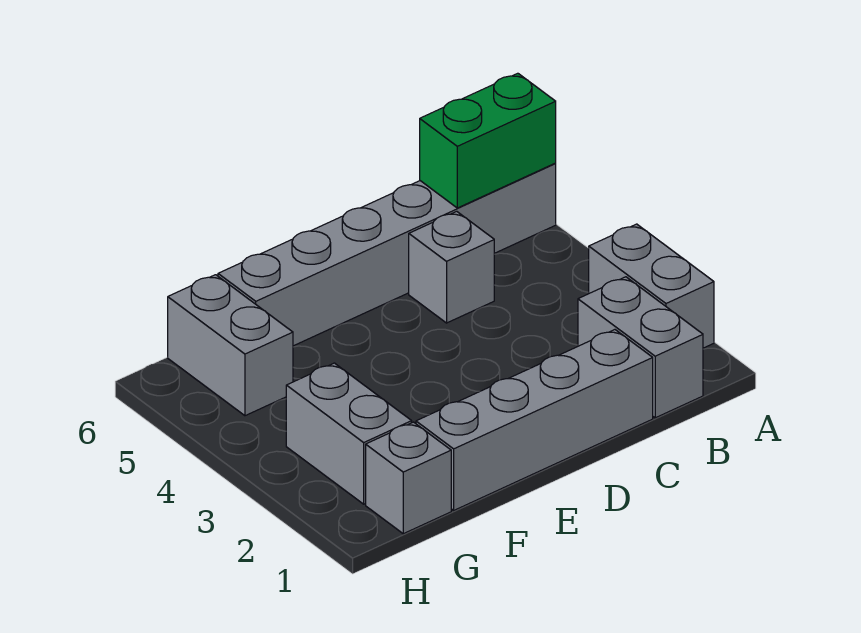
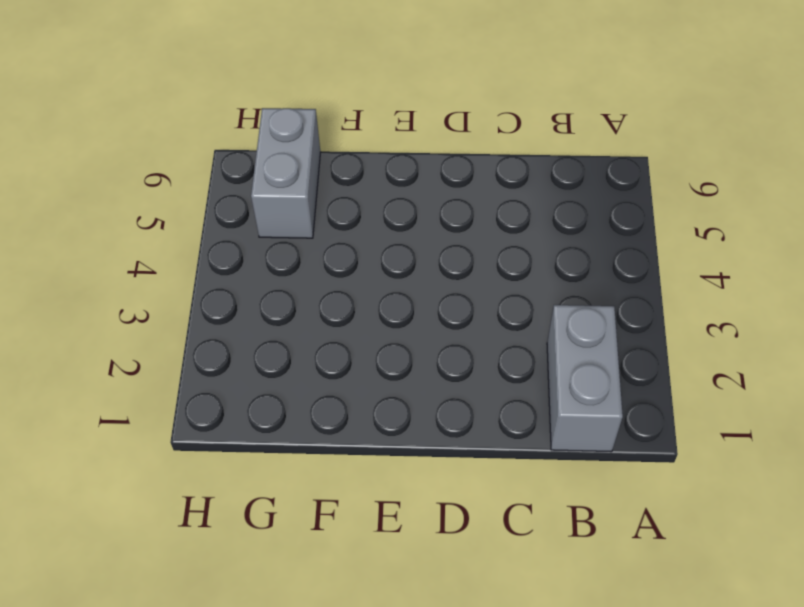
none -> grey 1x2 brick [589,224,714,348]
none -> grey 1x6 brick [218,164,556,346]

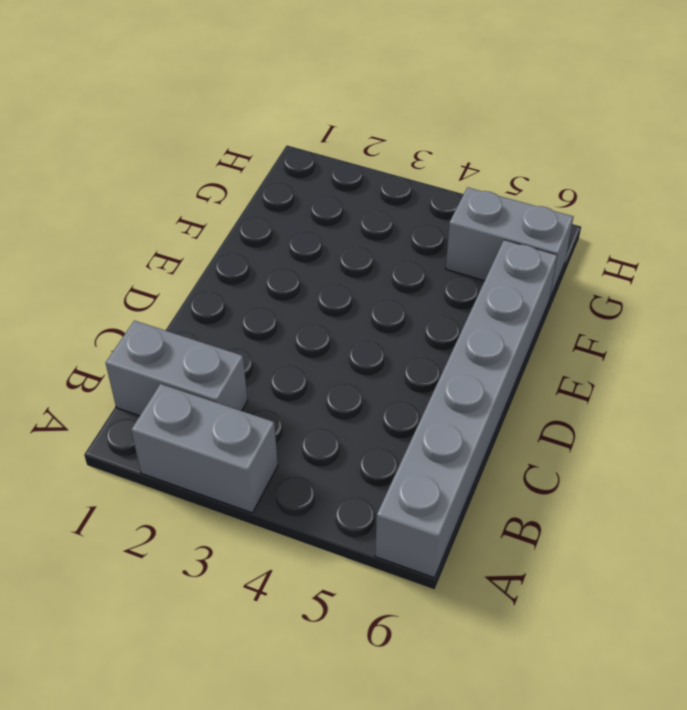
none -> grey 1x4 brick [416,330,653,510]
none -> grey 1x1 brick [409,211,494,323]

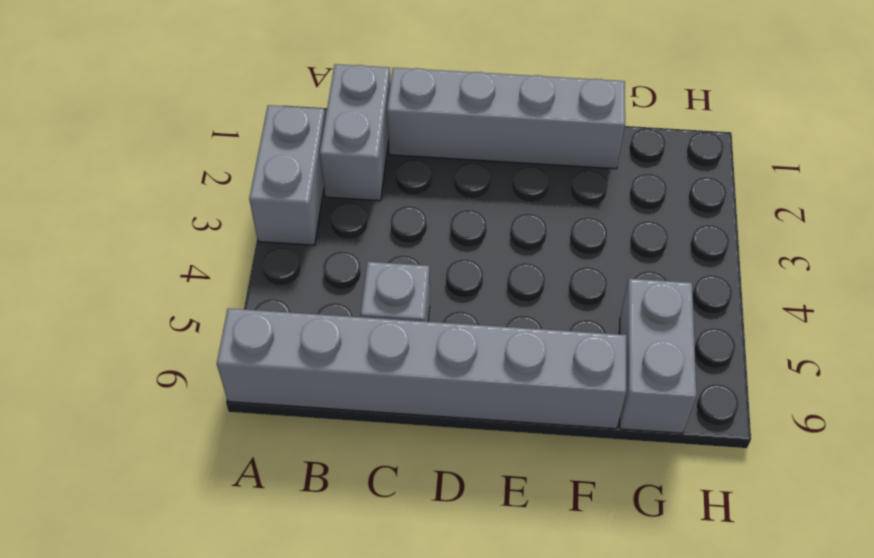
none -> grey 1x1 brick [366,422,451,534]
none -> grey 1x2 brick [286,363,412,504]

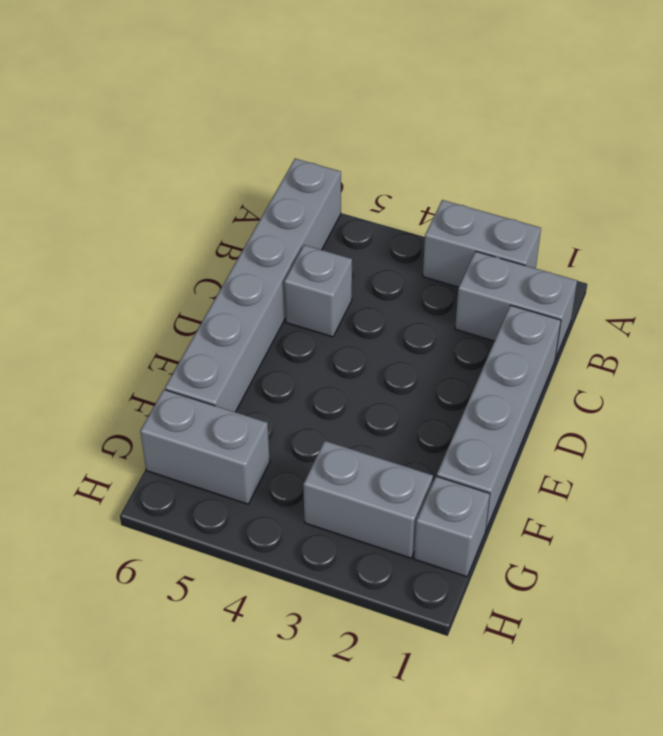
none -> green 1x2 brick [420,73,556,208]

